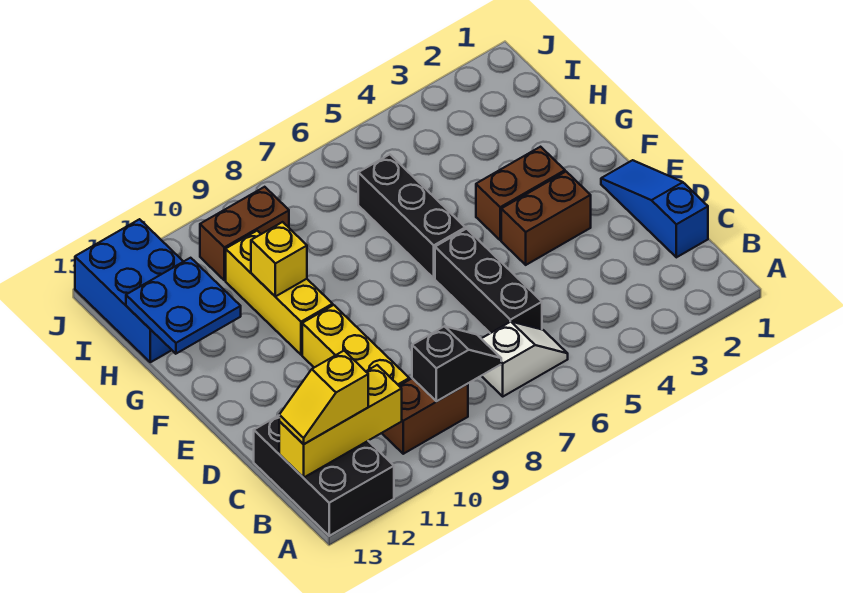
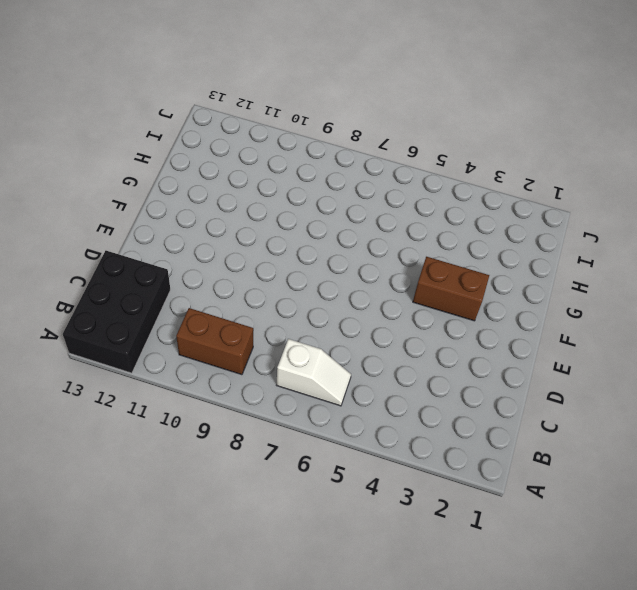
none -> blue 1x3 slope [601,160,708,257]
none -> black 1x3 brick [435,229,542,333]
none -> yellow 1x3 brick [302,305,409,386]

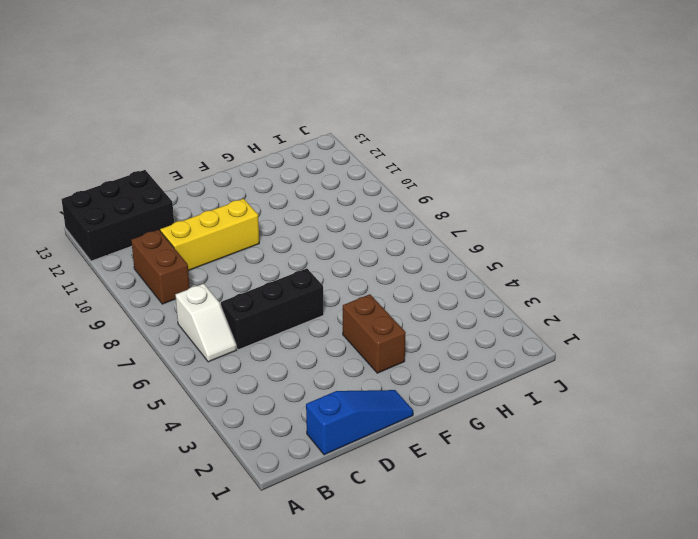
none -> brown 1x2 brick [501,172,591,265]
none -> black 1x3 brick [358,154,465,278]
none -> yellow 1x3 brick [226,231,333,355]

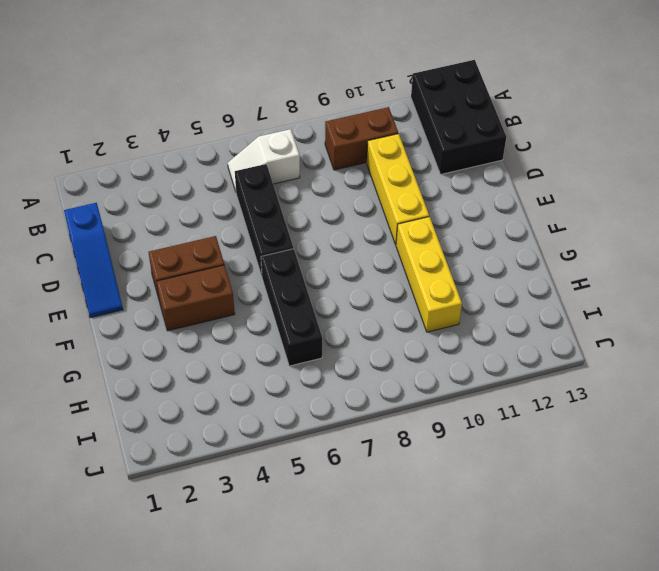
none -> blue 2x3 brick [75,219,183,362]
none -> brown 1x2 brick [200,187,289,280]
none -> black 1x2 slope [412,326,501,401]

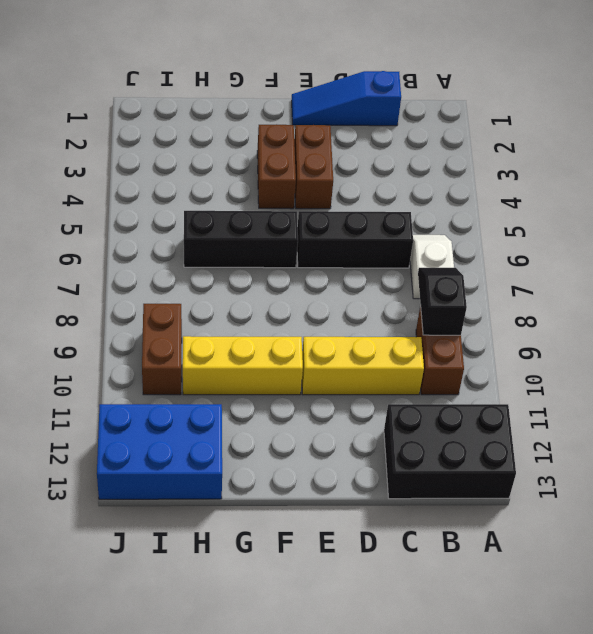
none -> yellow 1x3 brick [279,365,402,478]
none -> yellow 1x1 brick [251,222,307,296]
none -> blue 2x2 plate [126,258,241,354]

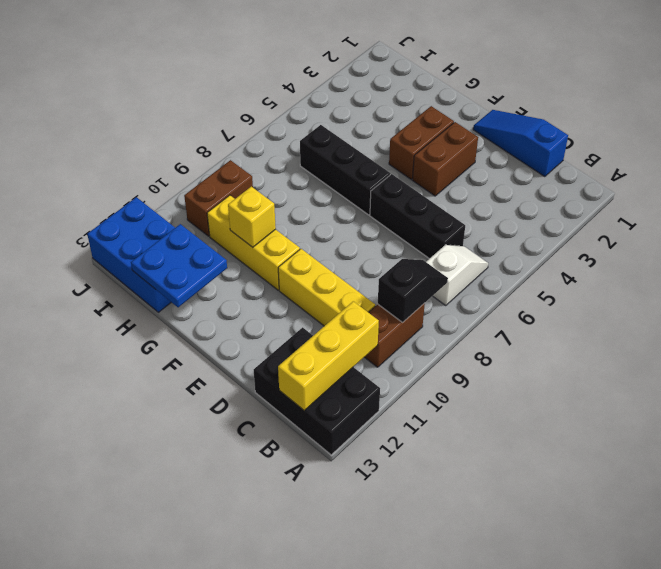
none -> yellow 1x2 slope [279,351,368,444]

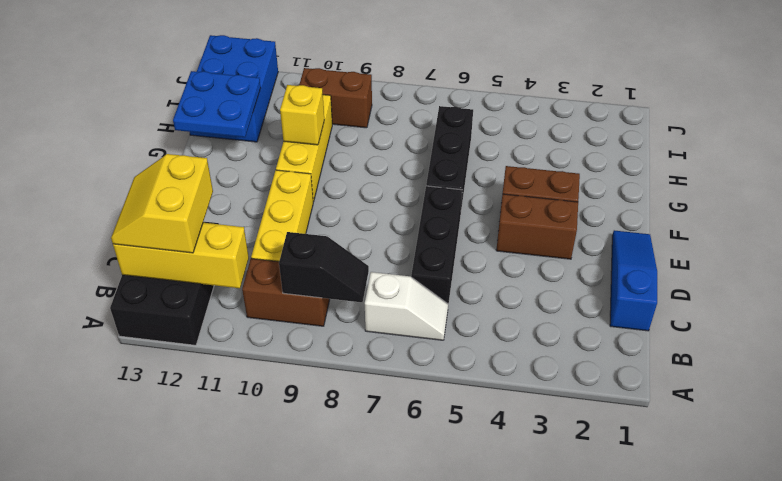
yellow 2x2 slope [111,154,213,253] -> yellow 1x2 slope [279,351,368,444]

